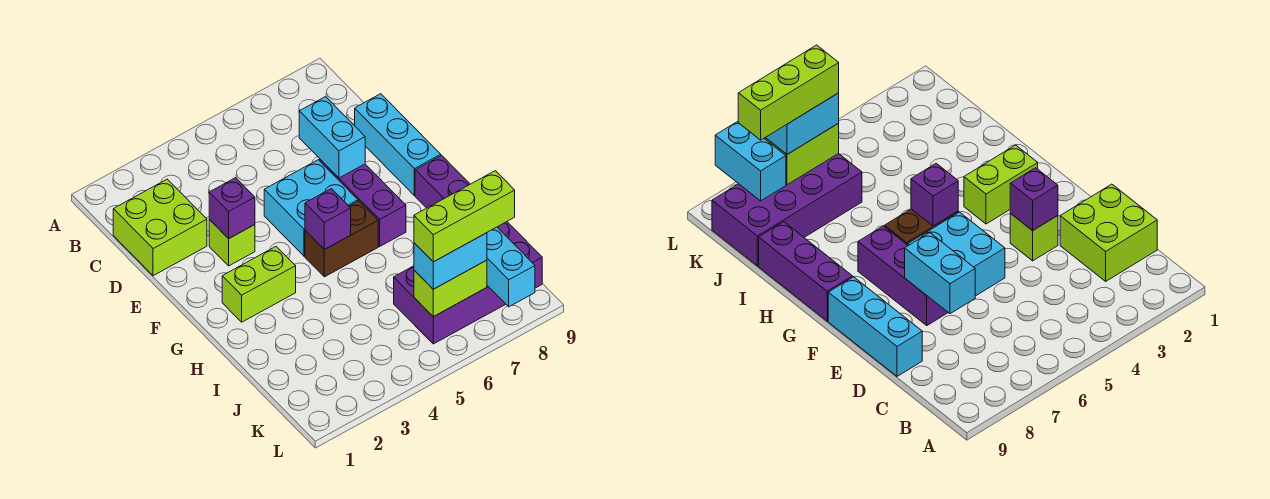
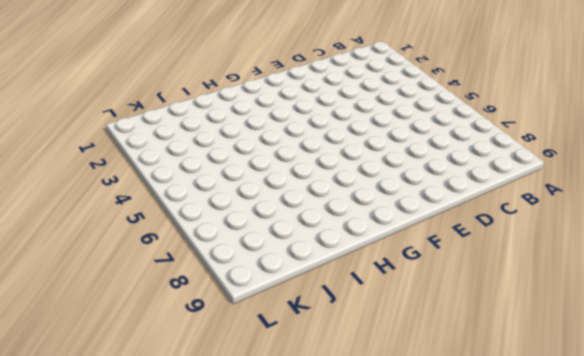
none -> lime 2x2 brick [113,179,207,276]
none -> cyan 1x3 brick [355,94,441,196]
none -> lime 1x1 brick [209,220,255,266]

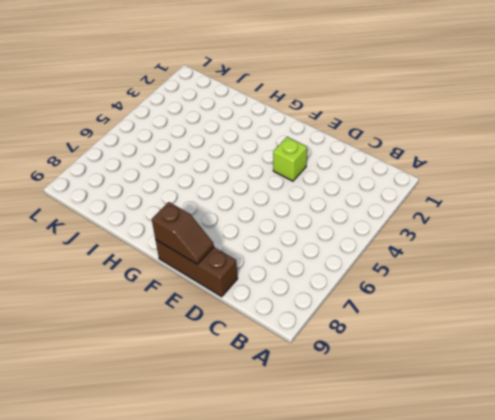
brown 1x3 brick [156,240,238,297] -> cyan 1x3 brick [355,94,441,196]
brown 1x2 slope [152,202,214,264] -> none
none -> lime 2x2 brick [113,179,207,276]
none -> cyan 2x2 brick [264,160,358,256]
none -> purple 1x3 brick [320,159,406,246]

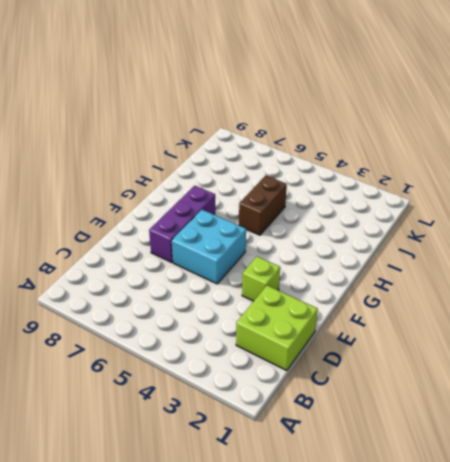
brown 1x2 brick [239,175,287,235] -> brown 1x2 brick turned to [305,201,378,277]
none -> cyan 1x3 brick [355,94,441,196]
none -> lime 1x2 brick [222,247,296,322]
none -> purple 1x3 brick [415,155,470,208]

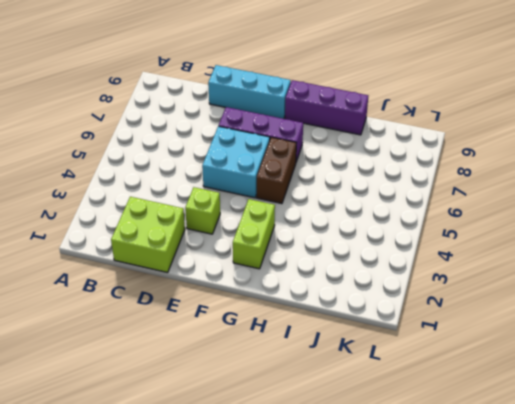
none -> purple 2x4 brick [394,222,542,344]
none -> cyan 1x2 brick [299,97,365,178]
none -> purple 1x1 brick [209,178,255,239]

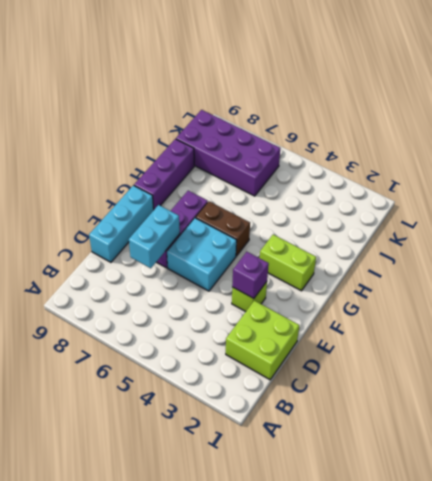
none -> purple 1x1 brick [305,189,351,250]
none -> lime 1x2 brick [414,260,487,317]
none -> cyan 1x2 brick [487,227,535,307]

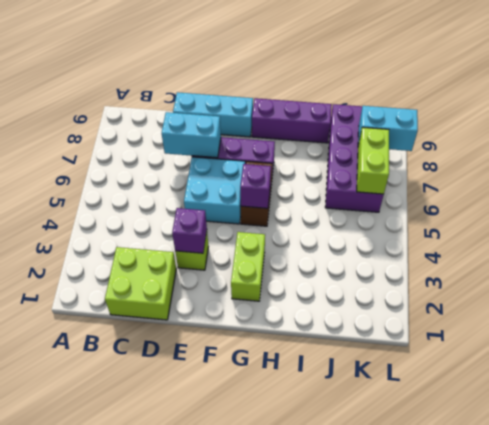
none -> cyan 1x2 brick [414,233,487,289]
none -> lime 1x3 brick [414,171,515,262]

